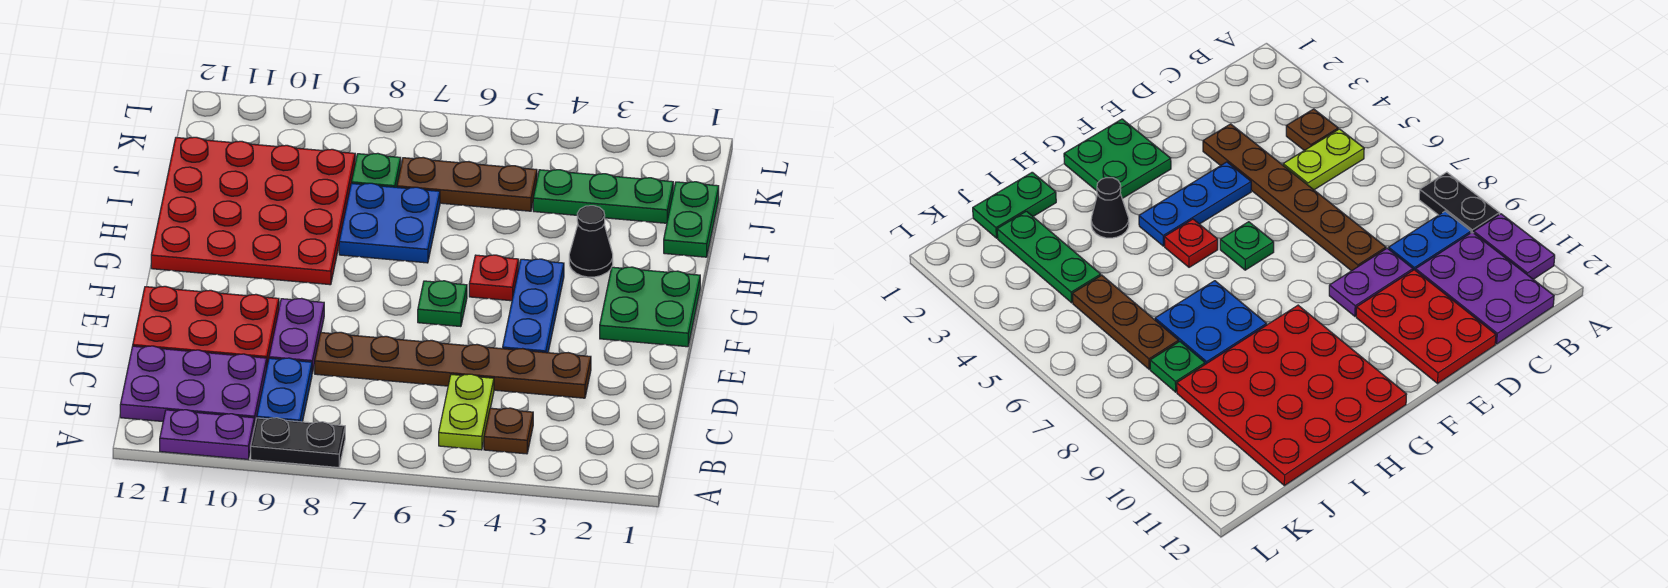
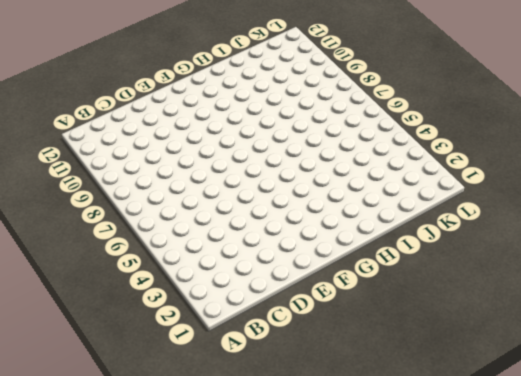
none -> black 1x2 plate [251,418,345,468]
none -> purple 1x2 plate [160,410,254,459]
none -> brown 1x1 plate [484,408,533,454]

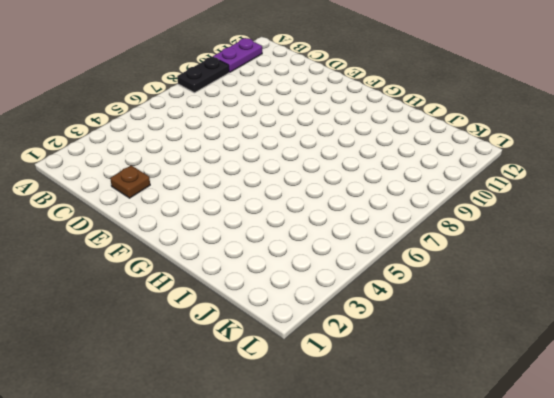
brown 1x1 plate [110,165,150,198] -> brown 1x1 plate moved to [484,408,533,454]
none -> lime 1x2 plate [439,374,494,450]
none -> blue 1x2 plate [257,358,312,422]
none -> purple 2x3 plate [120,346,267,427]

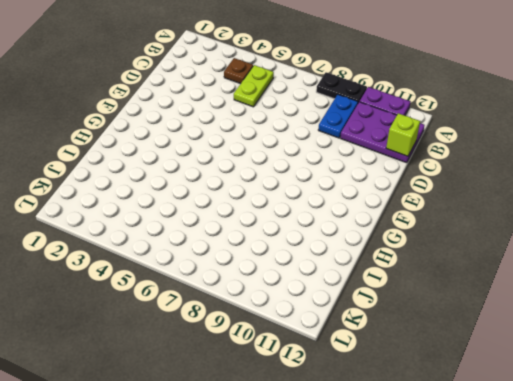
lime 1x1 brick [386,113,420,156] -> none
none -> brown 1x6 plate [315,332,591,398]
none -> purple 1x2 plate [269,298,324,373]
none -> red 2x3 plate [133,286,279,365]

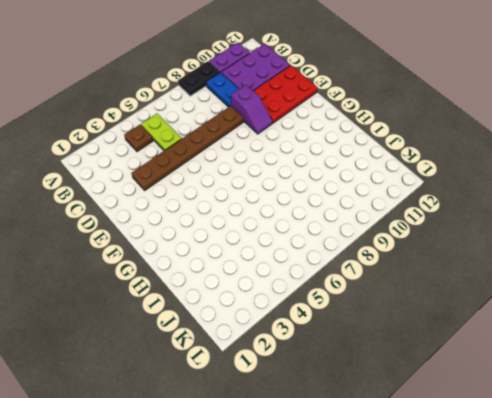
purple 1x2 slope [231,85,273,134] -> purple 1x2 plate [269,298,324,373]
none -> blue 1x3 plate [503,259,564,353]
none -> green 2x2 plate [600,267,700,347]
none -> green 1x1 plate [418,281,467,327]

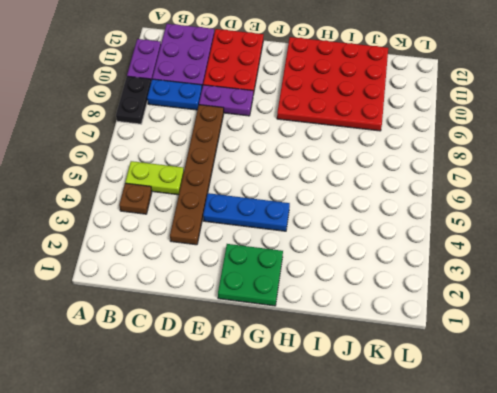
none -> green 1x1 plate [418,281,467,327]
none -> red 1x1 plate [469,255,519,301]
none -> black 1x1 cone [569,206,613,277]

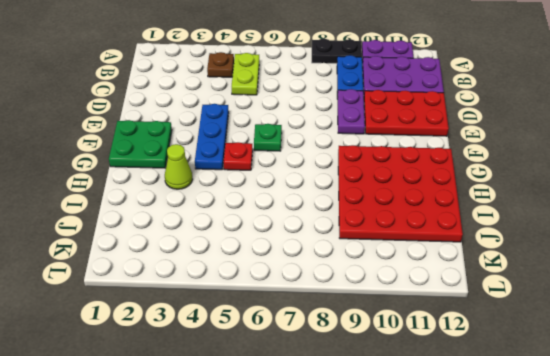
lime 1x1 cone [165,144,193,189] -> black 1x1 cone [569,206,613,277]
none -> brown 1x6 plate [315,332,591,398]
none -> blue 2x2 plate [339,183,440,263]
none -> green 1x2 plate [664,182,719,257]

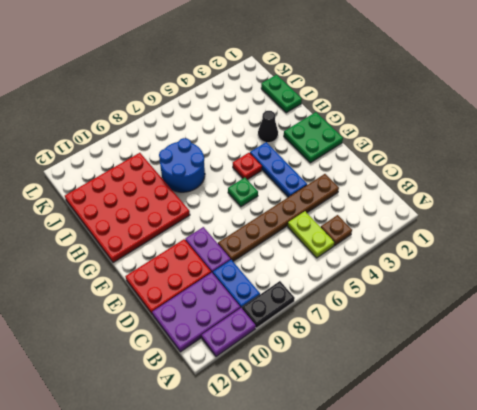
blue 2x2 round brick [159,138,205,192] -> blue 2x2 plate [339,183,440,263]
none -> green 1x3 plate [533,170,673,223]
none -> brown 1x3 plate [397,157,537,211]
none -> green 1x1 plate [352,153,401,187]

